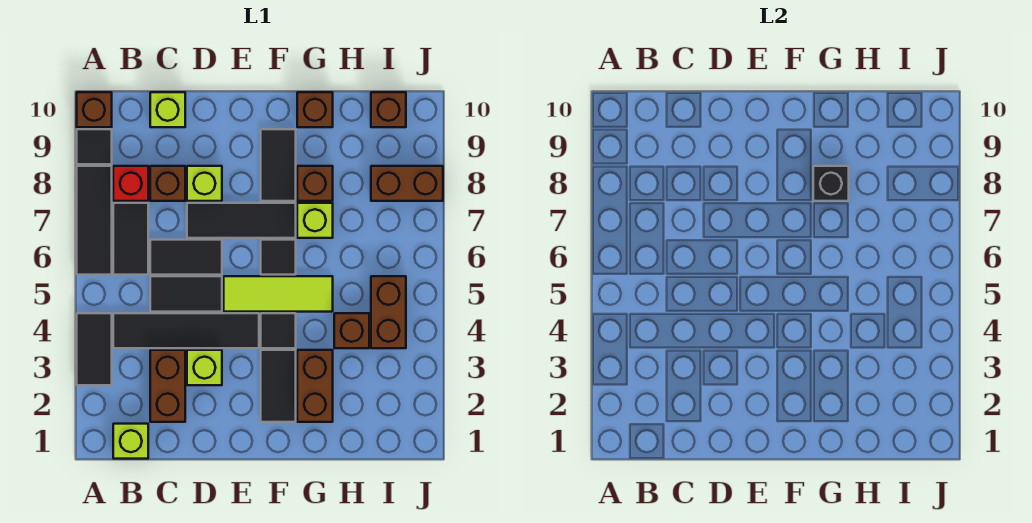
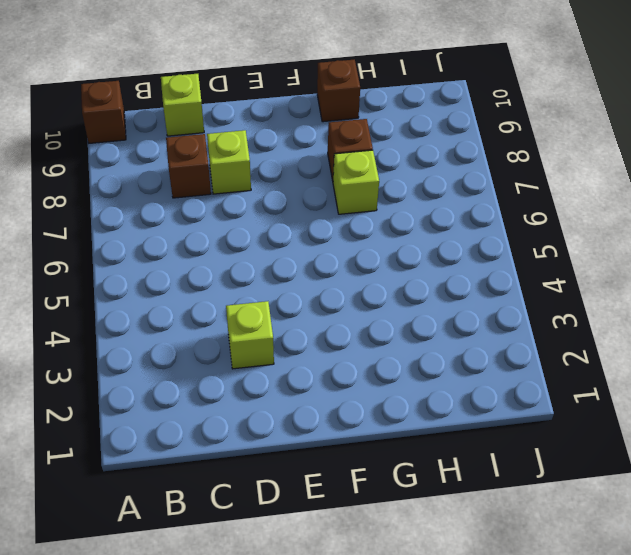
none -> black 1x2 tile [77,313,112,385]
none -> black 1x3 tile [77,166,112,275]
none -> black 1x1 tile [77,129,112,164]
none -> lime 1x1 brick [113,424,148,459]

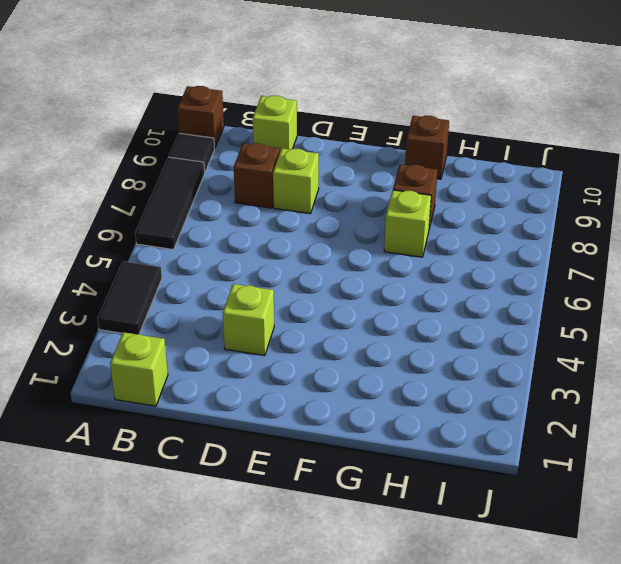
none -> black 1x4 tile [113,313,259,348]
none -> black 1x2 tile [113,203,148,275]
none -> red 1x1 brick [113,166,148,201]
none -> brown 1x2 brick [150,350,185,422]

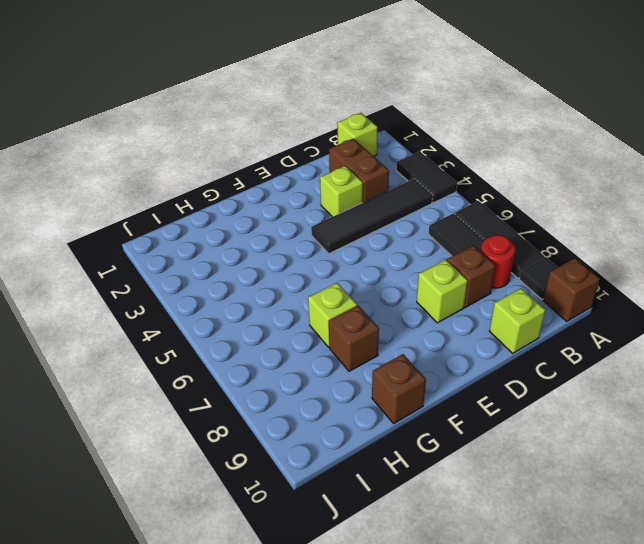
red 1x1 round brick [481,235,515,288] -> red 1x1 brick [113,166,148,201]
none -> black 1x2 tile [150,276,222,312]
none -> black 1x2 tile [150,240,222,275]
none -> black 1x3 tile [187,203,296,238]
none -> lime 1x3 tile [224,276,333,312]

